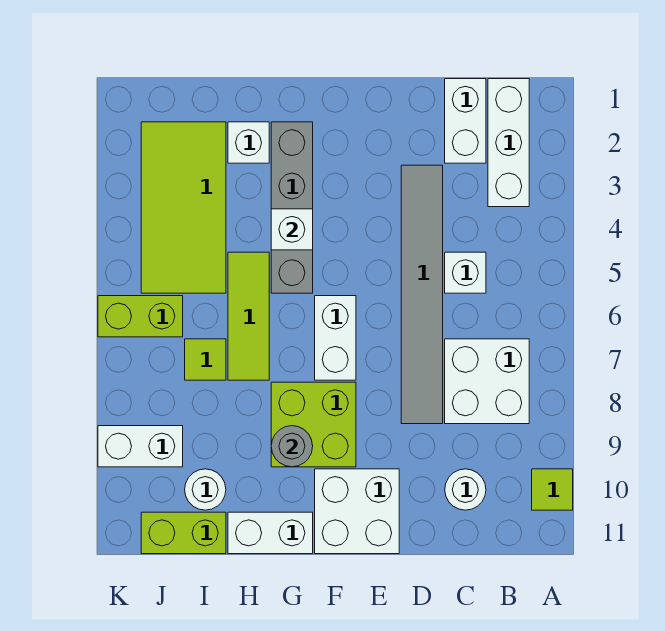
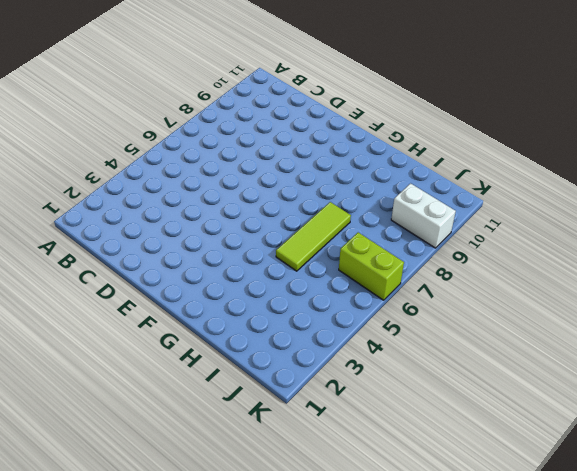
none -> lime 1x1 tile [532,469,573,510]
none -> white 1x3 brick [488,79,529,207]
none -> white 2x2 brick [445,339,529,424]

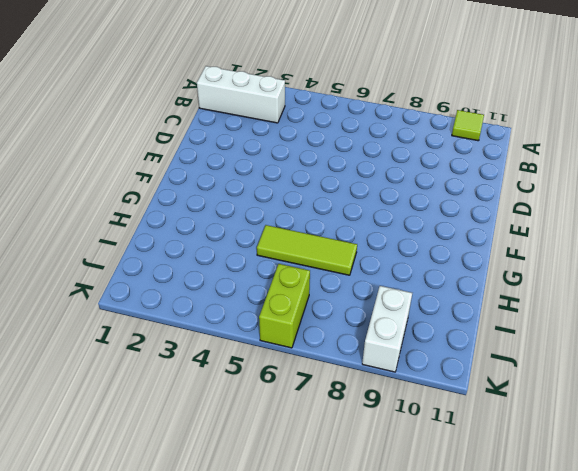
none -> white 2x2 brick [445,339,529,424]
none -> white 1x2 brick [445,79,486,163]
none -> white 1x1 brick [445,252,486,293]

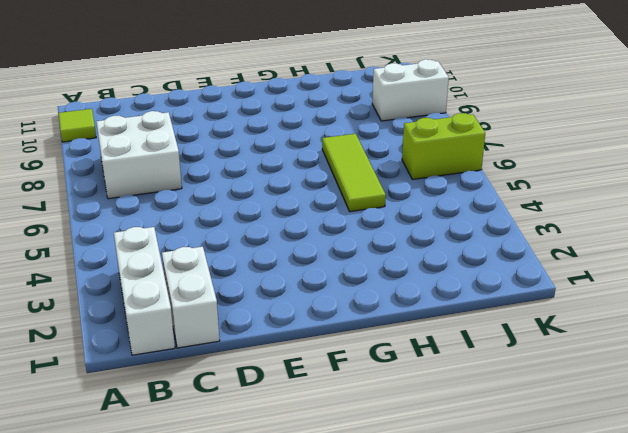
none -> white 1x1 brick [445,252,486,293]
none -> white 1x1 round brick [445,469,486,510]
none -> grey 1x6 tile [401,165,443,424]

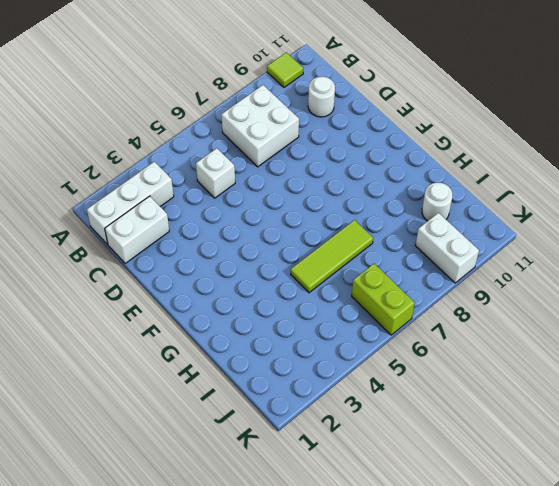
none -> grey 1x6 tile [401,165,443,424]
none -> white 2x2 brick [315,469,399,554]
none -> white 1x2 brick [315,296,356,380]

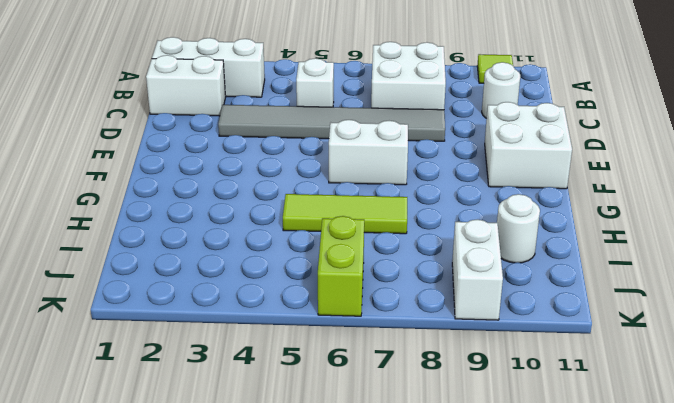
none -> lime 2x2 brick [271,382,356,467]
none -> grey 1x4 brick [271,122,313,293]
none -> white 1x2 brick [228,512,313,554]

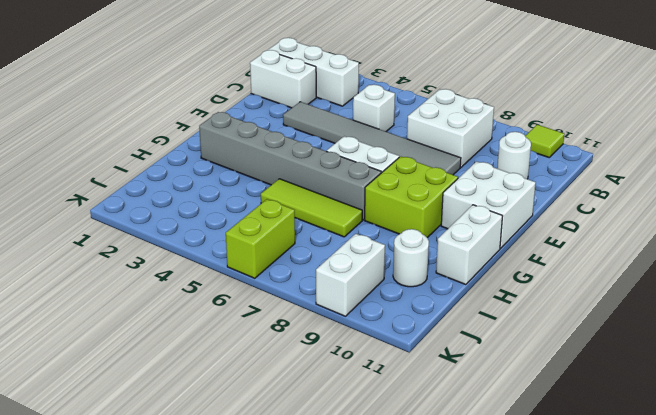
grey 1x6 brick [199,112,381,220] -> grey 1x4 brick [271,122,313,293]
none -> white 1x1 brick [228,122,269,163]
none -> lime 2x4 tile [141,122,226,293]
none -> lime 1x1 tile [185,339,226,380]

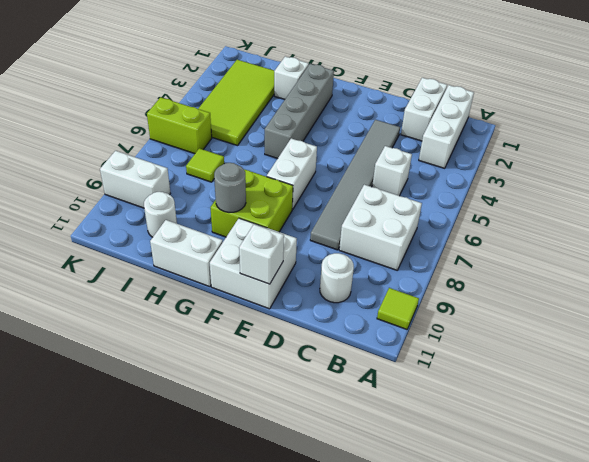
white 1x1 brick [239,224,284,284] -> white 1x1 brick moved to [271,209,313,250]
none -> lime 1x3 tile [228,252,269,380]
none -> lime 1x2 brick [141,512,226,554]

